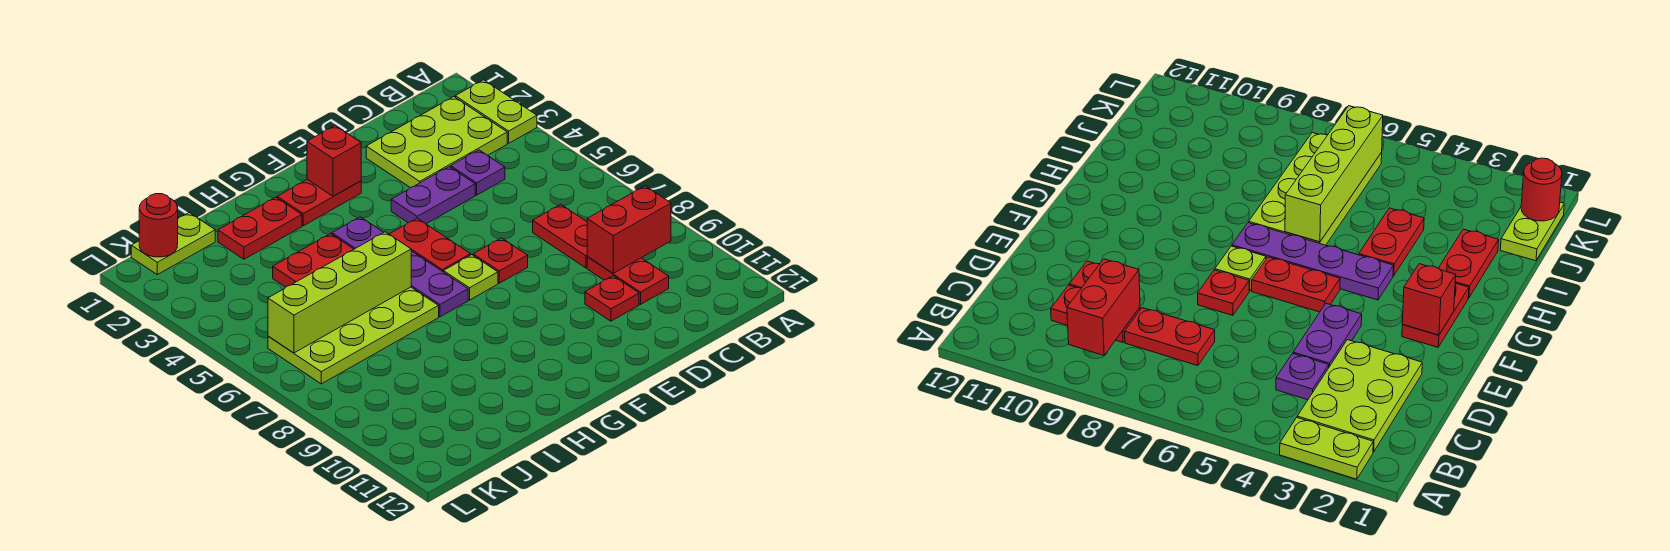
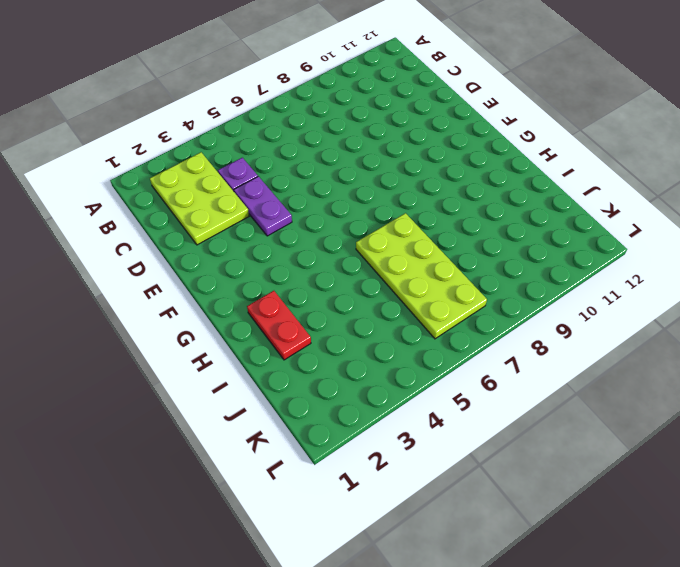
none -> lime 1x2 plate [455,80,537,143]
none -> red 1x2 plate [533,204,588,268]
none -> red 1x2 plate [587,257,669,304]

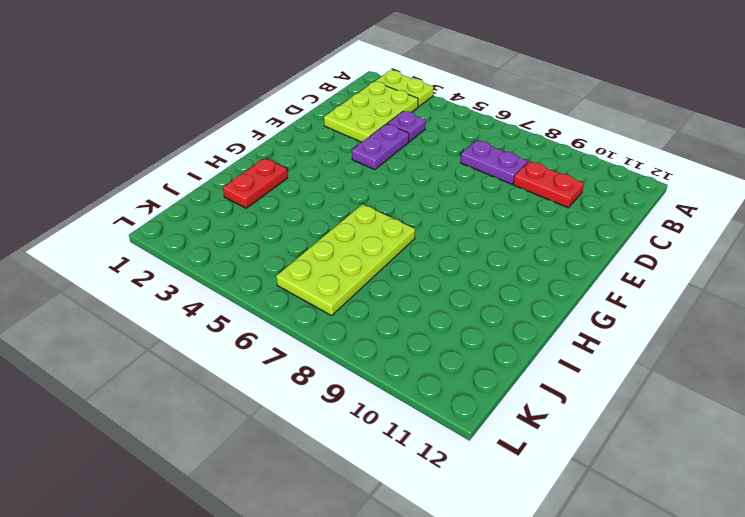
purple 1x2 plate [460,140,528,184] -> red 1x2 plate [533,204,588,268]
none -> red 1x1 plate [585,276,639,321]
none -> red 1x1 plate [473,238,528,283]
none -> red 1x2 plate [277,179,361,226]

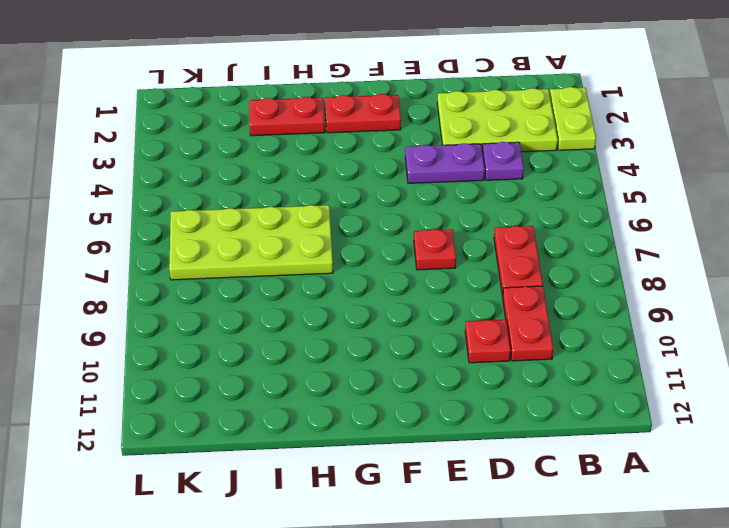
none -> red 1x2 plate [389,218,471,272]
none -> lime 1x1 plate [444,255,498,300]
none -> purple 1x4 plate [332,217,468,317]

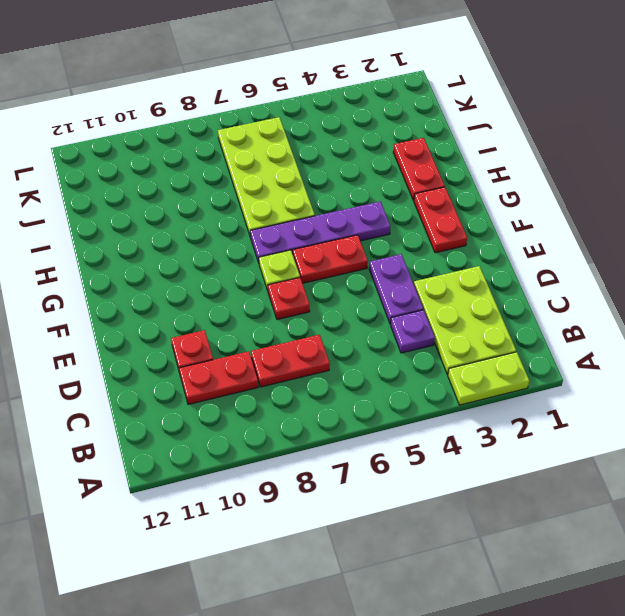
none -> red 1x2 plate [273,234,354,287]
none -> lime 1x2 plate [131,213,215,275]
none -> red 1x2 brick [587,186,671,273]

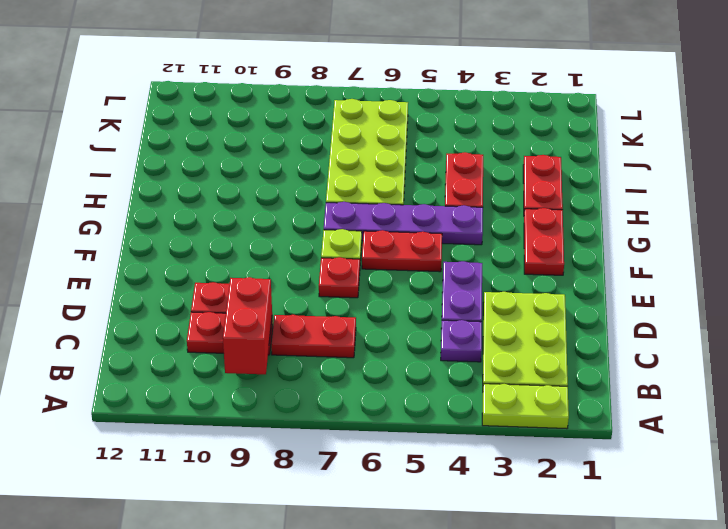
none -> lime 1x2 plate [131,213,215,275]
none -> red 1x1 brick [307,126,361,196]
none -> lime 1x4 brick [268,232,411,353]

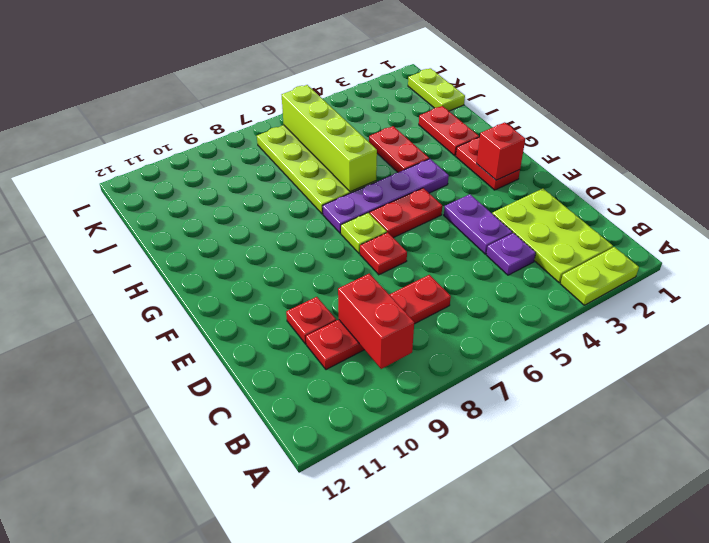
none -> red 1x1 round brick [139,194,178,257]

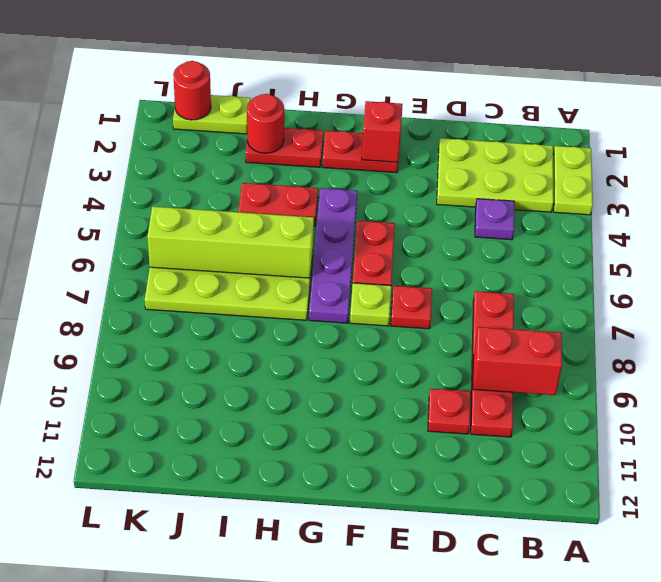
red 1x1 round brick [247,94,284,153] -> none
none -> purple 1x2 plate [391,167,475,224]

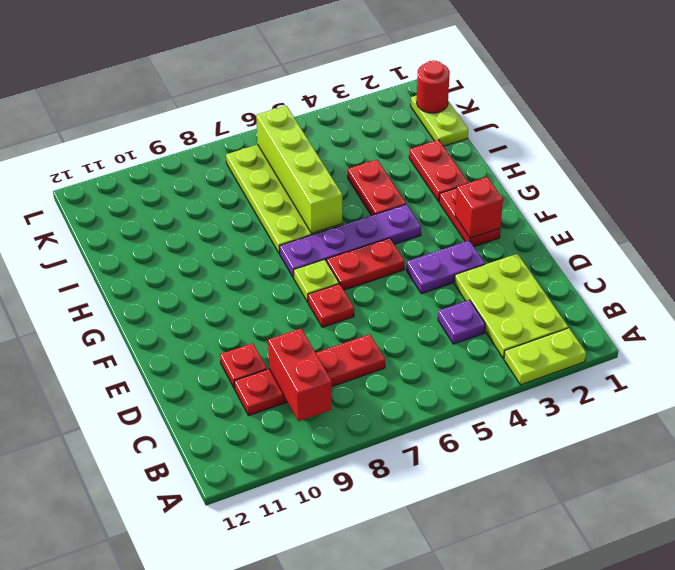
purple 1x2 plate [406,241,485,294] -> purple 1x2 plate turned to [391,167,475,224]

